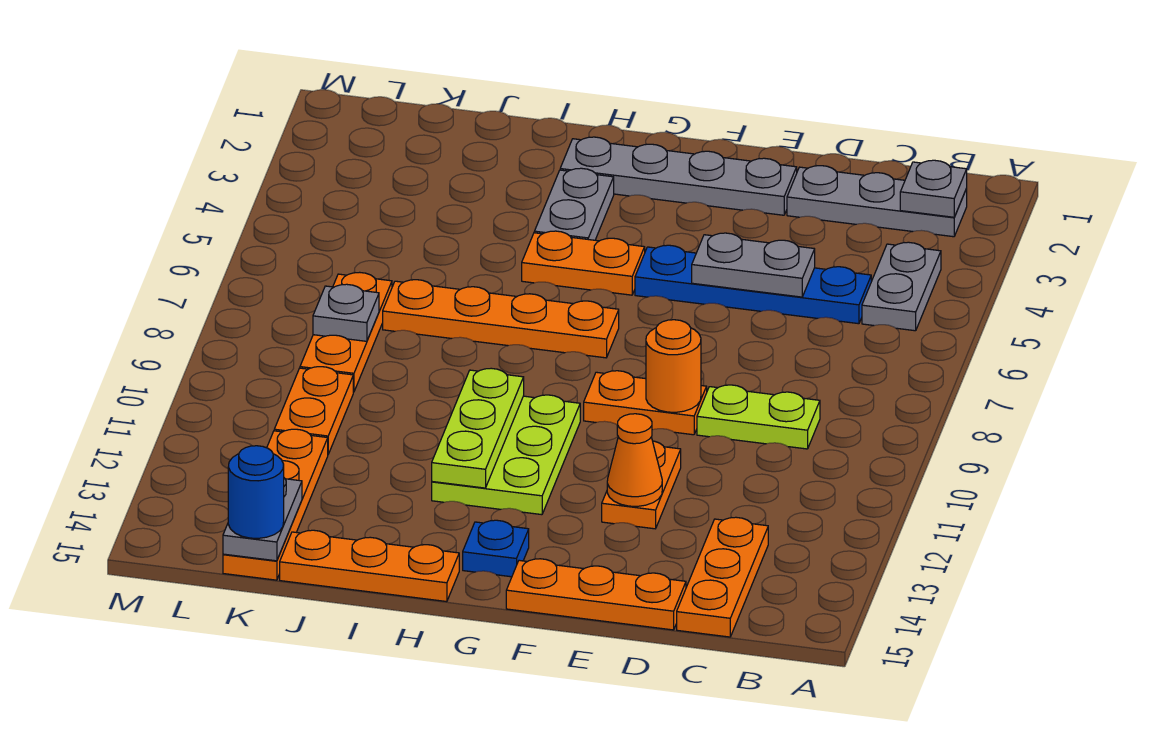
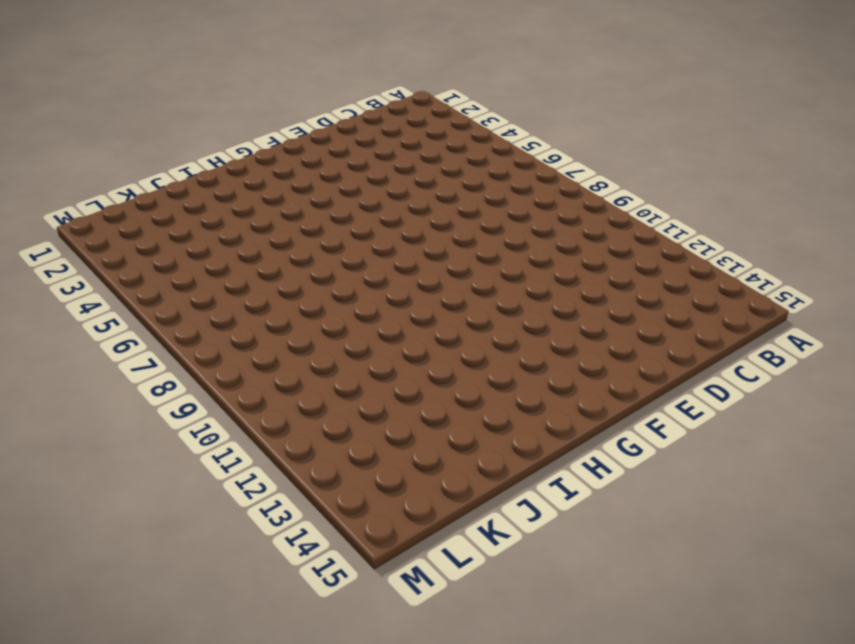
none -> grey 1x3 plate [787,166,967,237]
none -> grey 1x2 plate [862,242,941,331]
none -> blue 1x4 plate [635,245,871,324]

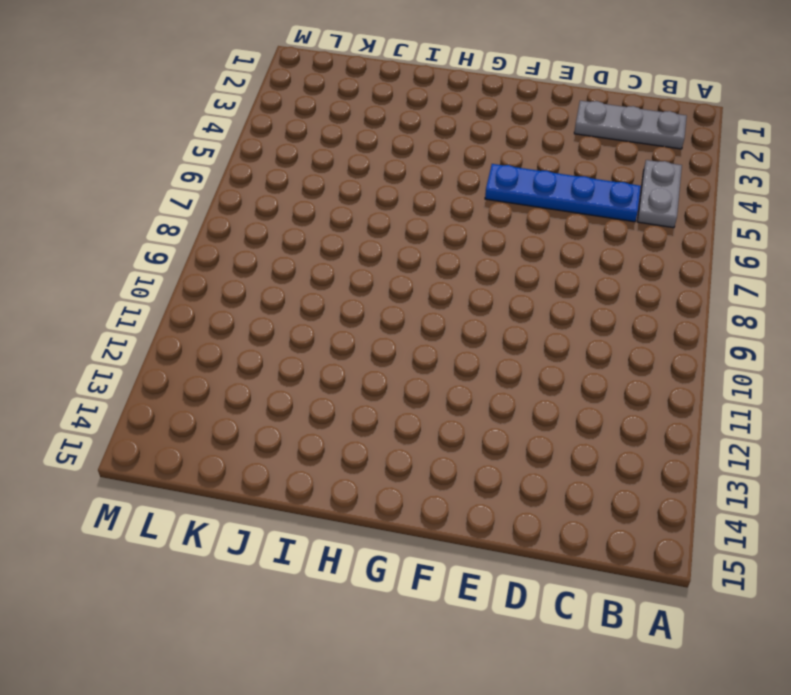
none -> lime 1x2 plate [697,385,820,449]
none -> orange 1x3 plate [677,517,768,637]
none -> orange 1x3 plate [506,559,686,630]

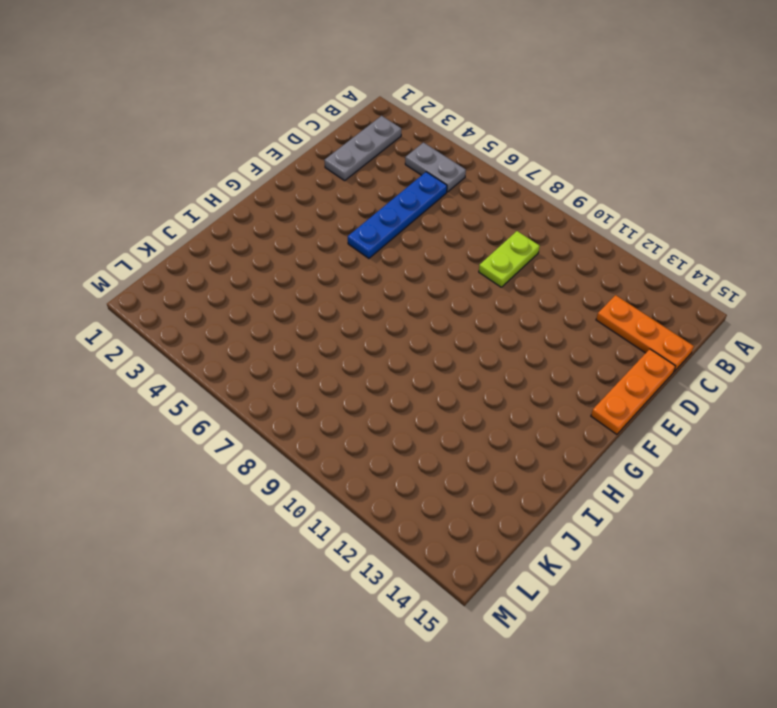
none -> grey 1x4 plate [560,137,797,215]
none -> orange 1x2 plate [584,371,707,435]
none -> orange 1x2 plate [602,441,681,529]

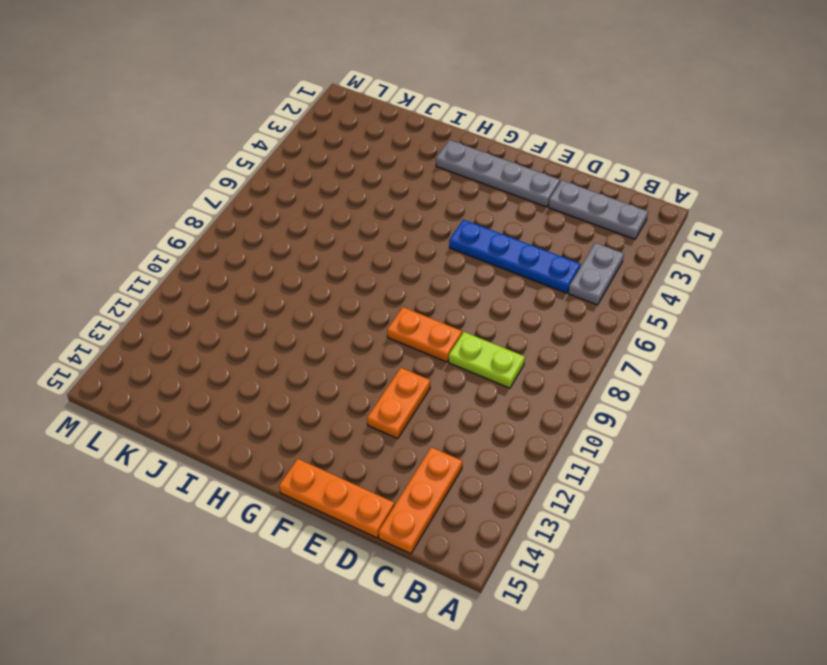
none -> orange 1x2 plate [522,231,645,295]
none -> orange 1x4 plate [383,280,619,358]
none -> lime 2x3 plate [432,395,580,515]

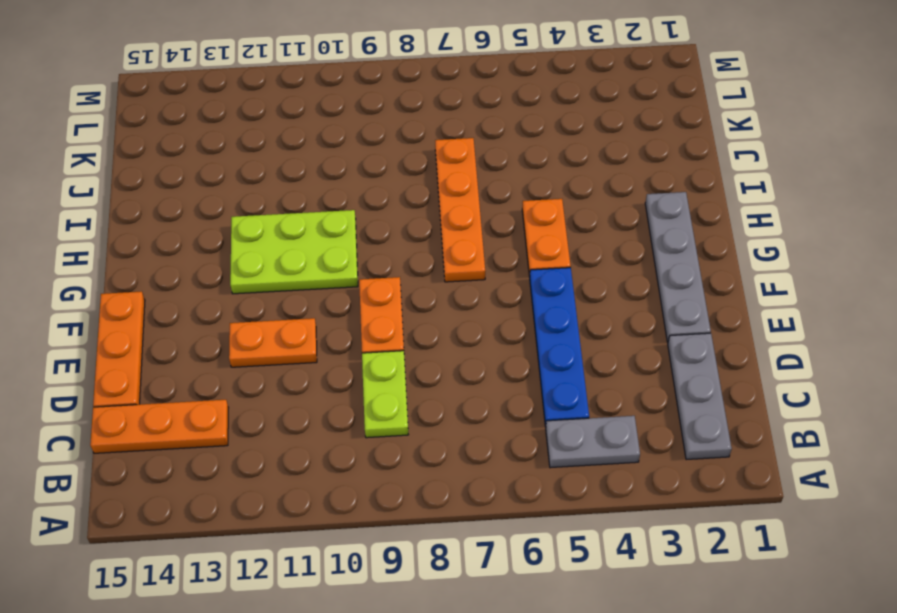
none -> blue 1x1 plate [463,520,529,577]
none -> grey 1x2 plate [534,168,614,240]
none -> orange 1x3 plate [280,530,459,602]

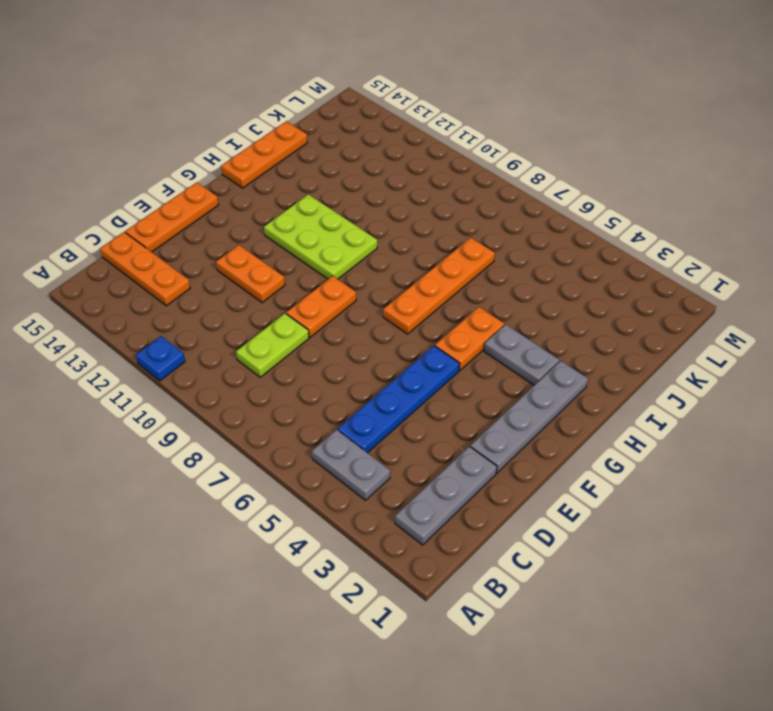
blue 1x1 plate [136,336,185,381] -> blue 1x1 plate moved to [463,520,529,577]
none -> orange 1x3 plate [300,272,392,392]
none -> orange 1x2 plate [274,367,353,454]
none -> orange 1x4 plate [223,429,328,580]

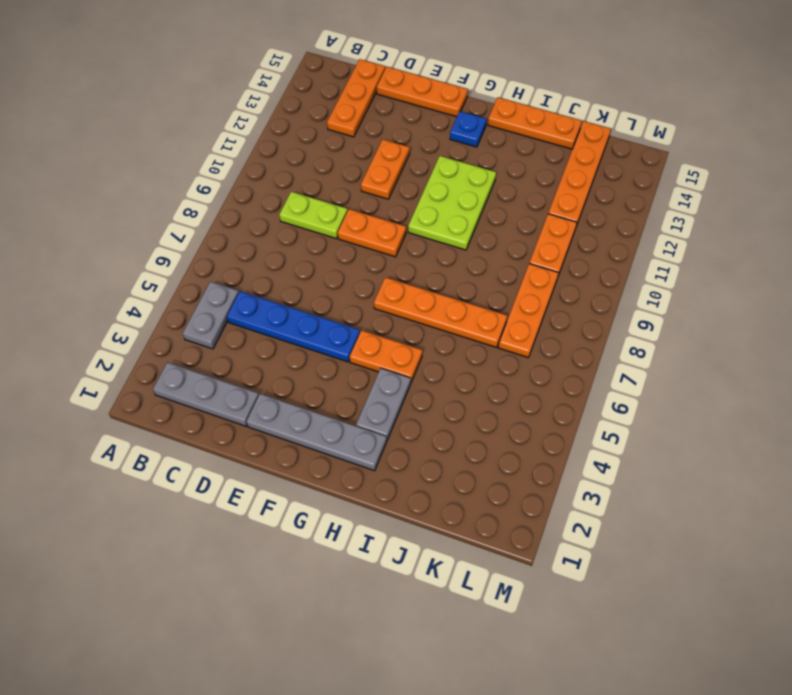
none -> grey 1x1 plate [900,160,967,217]
none -> grey 1x2 plate [692,233,815,297]
none -> orange 1x1 round brick [646,320,701,412]

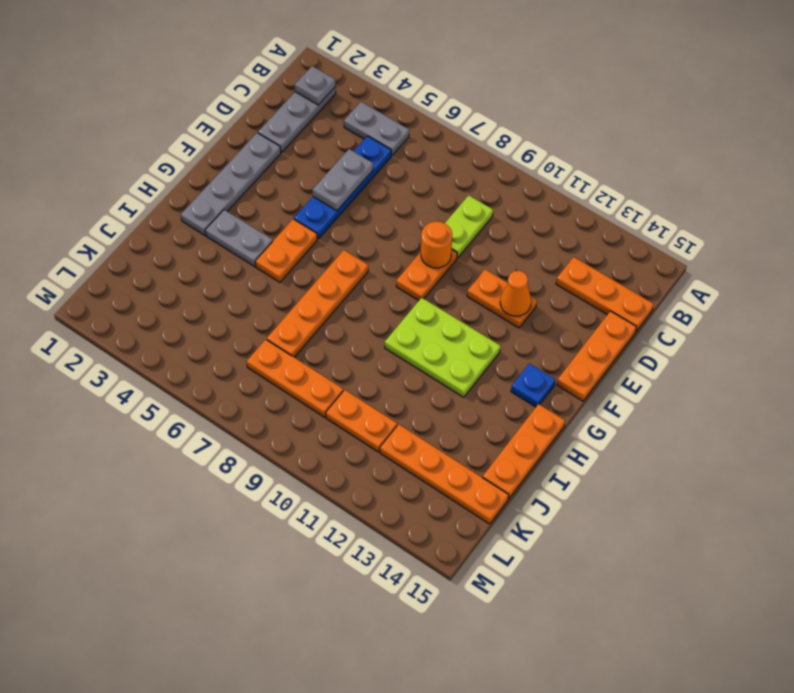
none -> lime 1x3 plate [432,368,524,488]
none -> grey 1x1 plate [313,284,379,341]
none -> grey 1x2 plate [223,478,302,561]

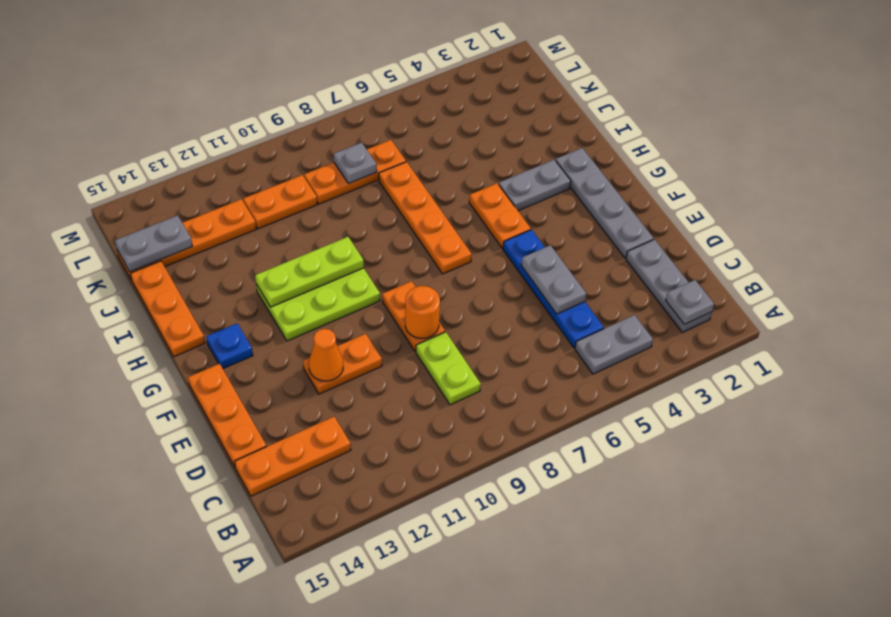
none -> blue 1x1 round brick [228,446,284,538]

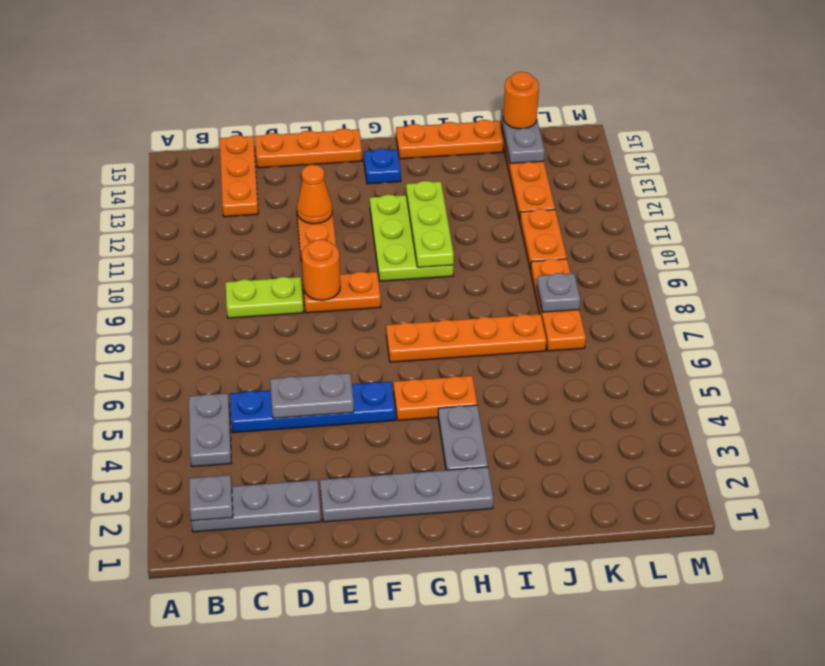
orange 1x1 round brick [503,72,539,129] -> blue 1x1 round brick [228,446,284,538]

